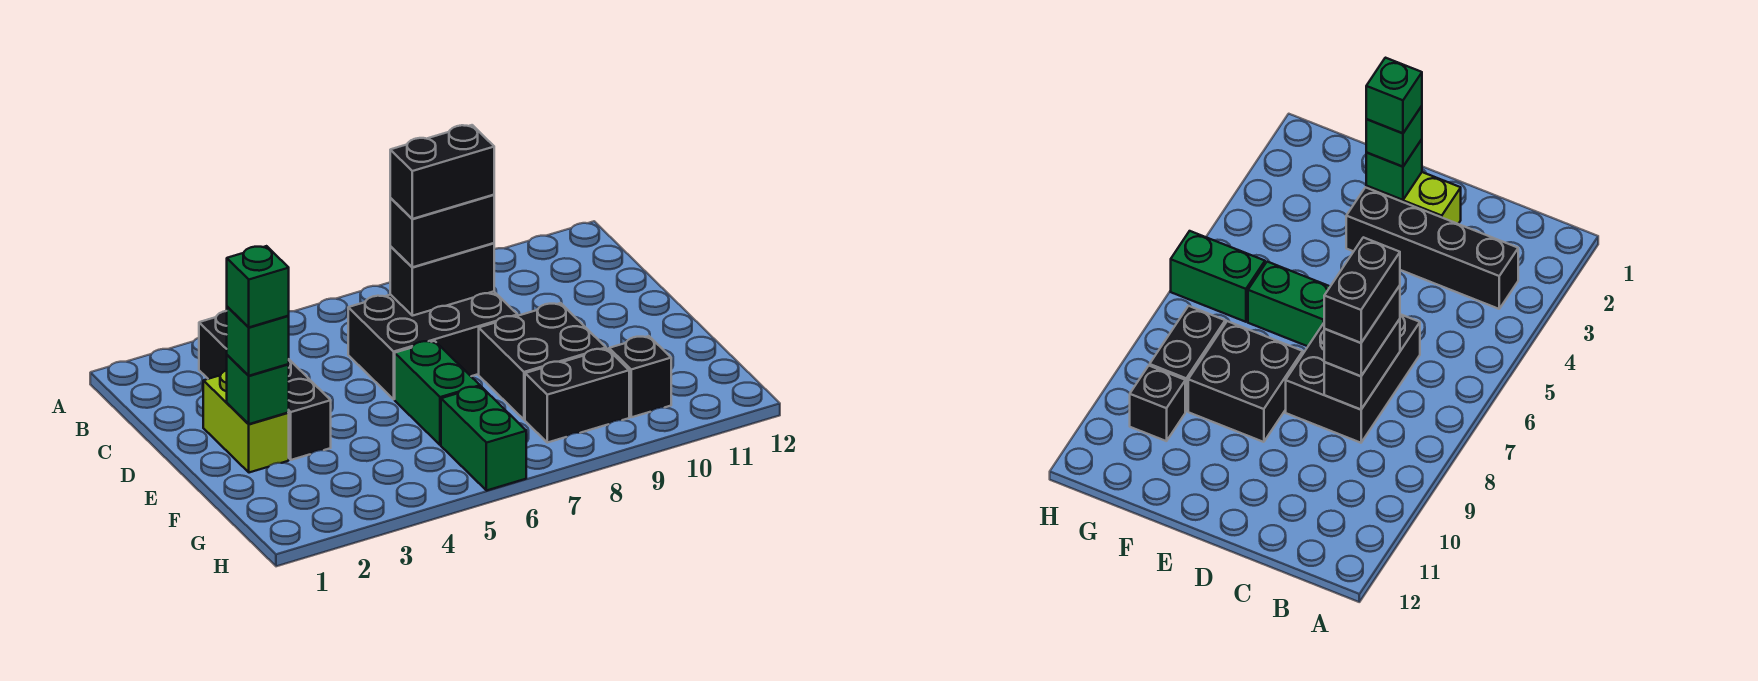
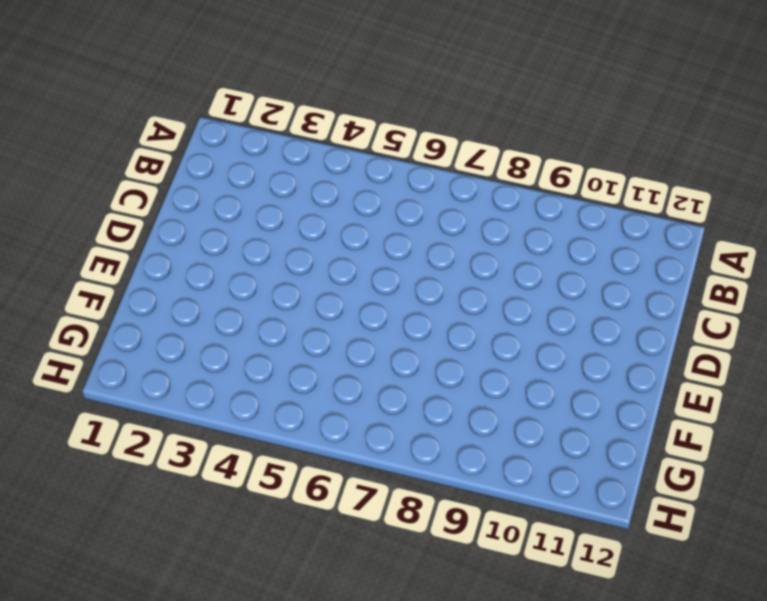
none -> black 1x4 brick [199,311,331,460]
none -> black 2x3 brick [348,292,518,399]
none -> lime 1x2 brick [203,370,289,473]

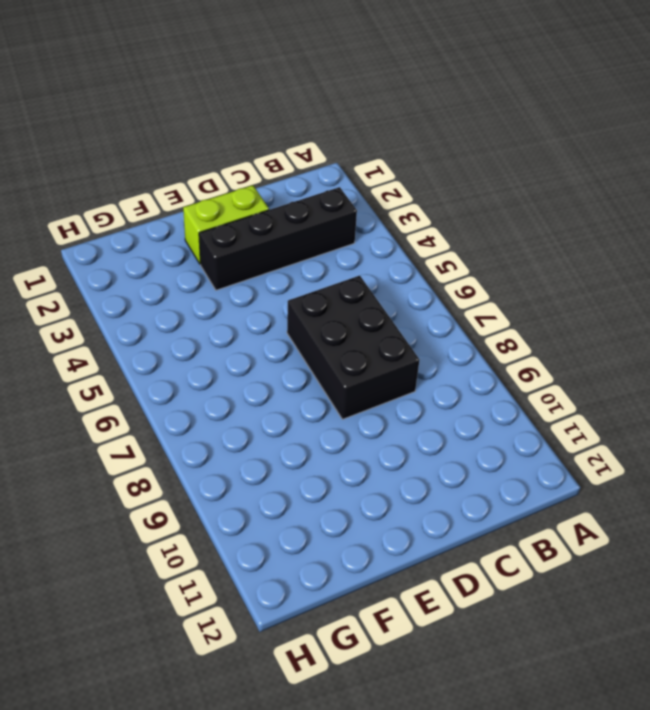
none -> green 1x2 brick [395,341,480,445]
none -> black 2x2 brick [479,303,606,420]
none -> green 1x2 brick [441,387,526,491]

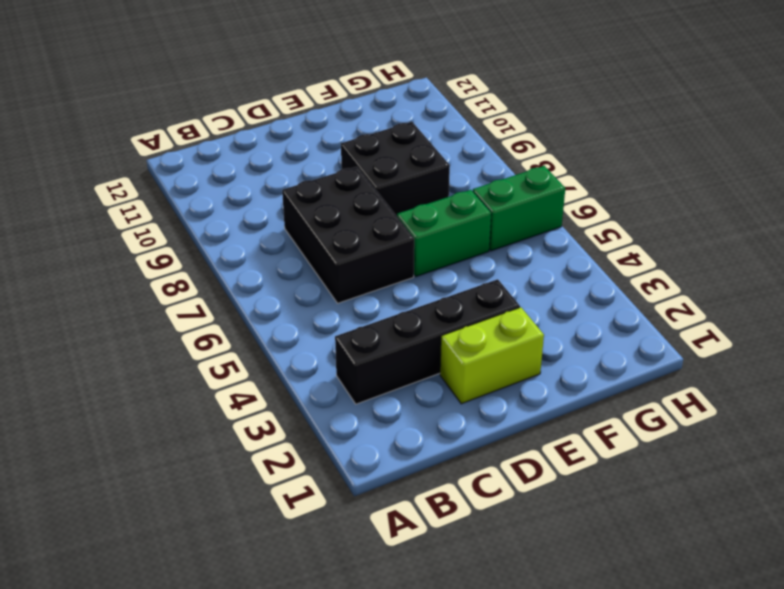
none -> black 1x2 brick [525,349,629,443]
none -> black 1x1 brick [609,336,671,417]
none -> black 1x2 brick [390,243,494,316]

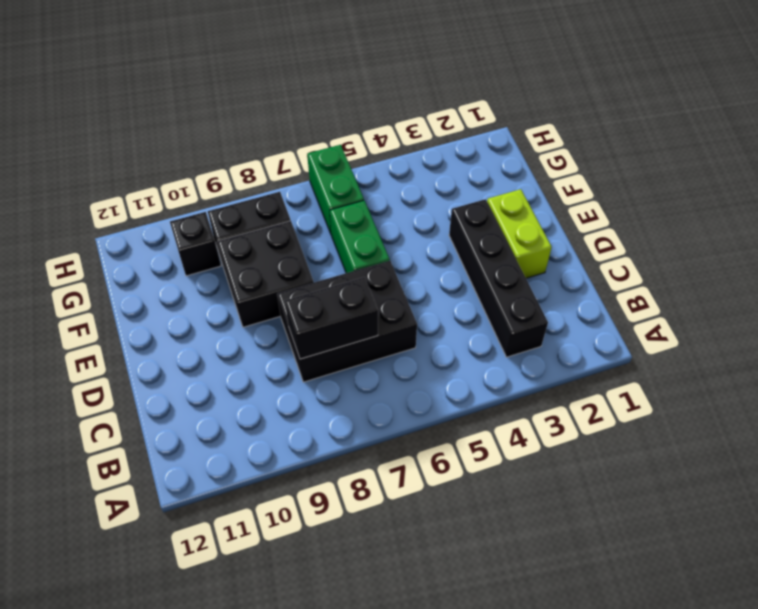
none -> green 1x1 brick [227,355,289,424]
none -> black 1x2 brick [390,195,494,267]
none -> green 1x1 brick [227,307,289,376]

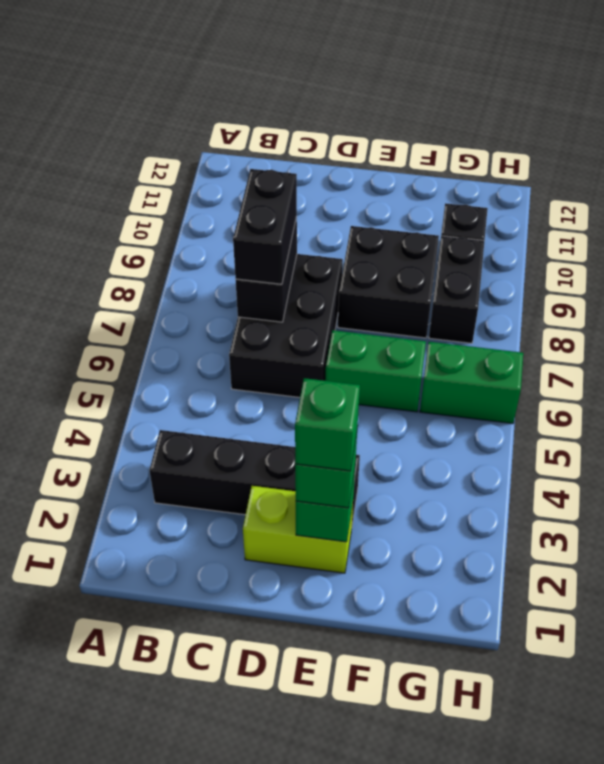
none -> black 1x2 brick [390,125,494,219]

